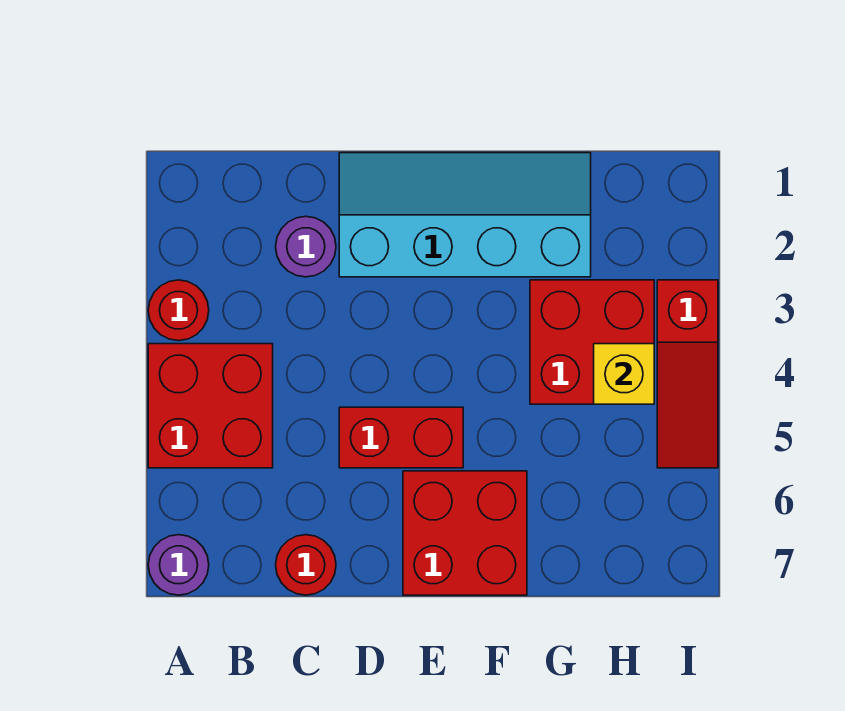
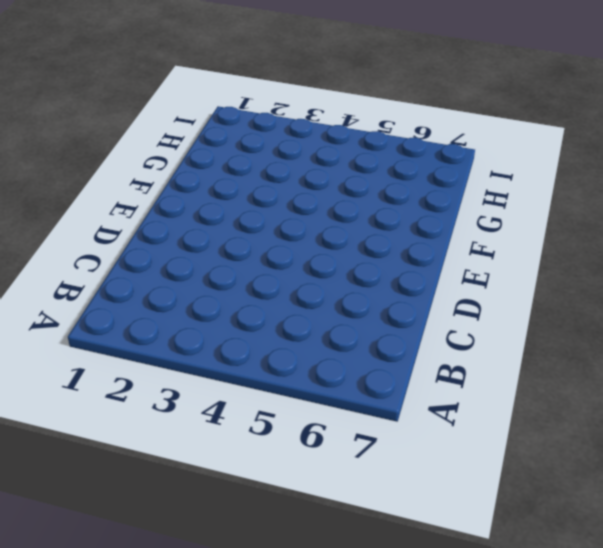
none -> red 1x1 round brick [148,280,209,341]
none -> red 2x2 brick [148,344,273,468]

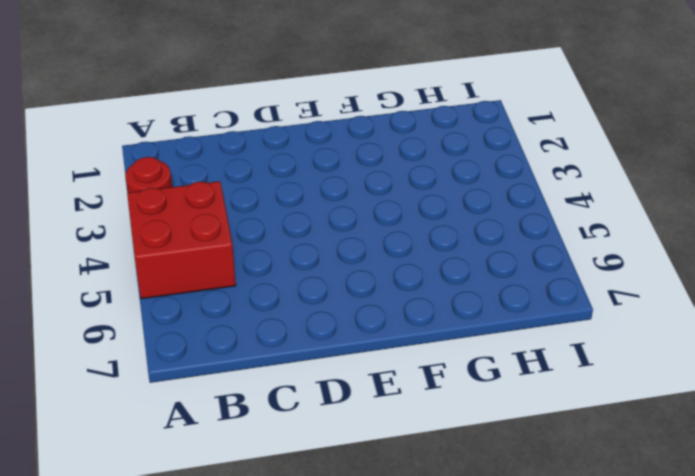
none -> purple 1x1 round brick [148,535,209,595]
none -> purple 1x1 round brick [276,216,336,277]

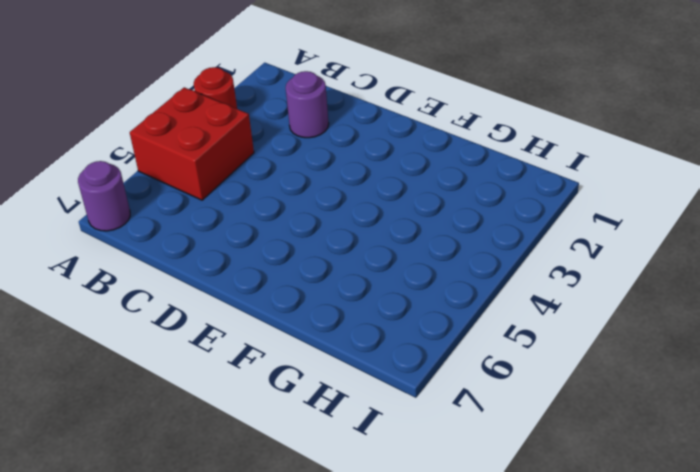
none -> red 1x1 round brick [276,535,336,595]
none -> cyan 2x4 slope [339,153,591,277]

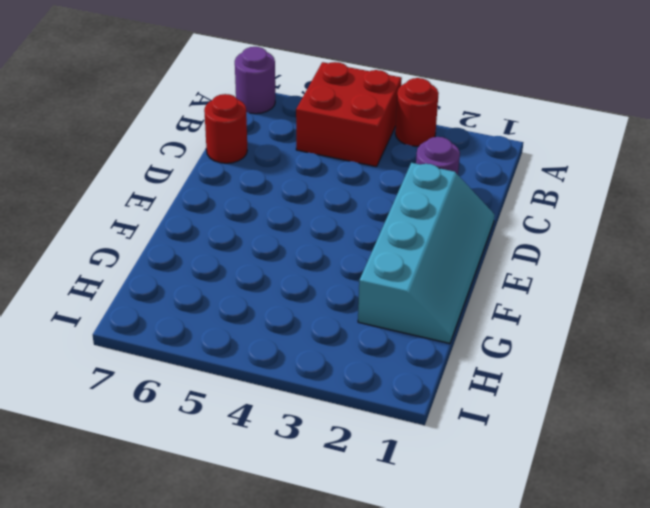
none -> red 1x2 brick [339,407,463,468]
none -> red 2x2 brick [403,471,527,595]

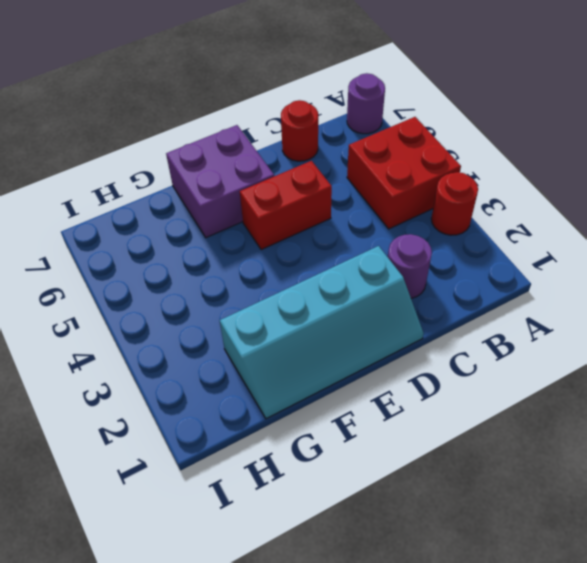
purple 2x2 brick [166,125,274,238] -> red 2x2 brick [403,471,527,595]
none -> red 2x2 brick [530,280,654,404]
none -> red 1x3 slope [657,280,718,468]

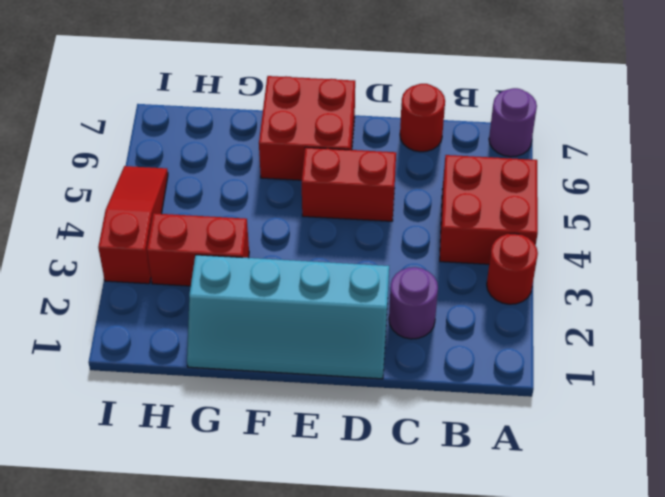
red 1x2 brick [147,213,249,286] -> red 2x2 brick [530,280,654,404]
none -> yellow 1x1 brick [594,344,654,404]

